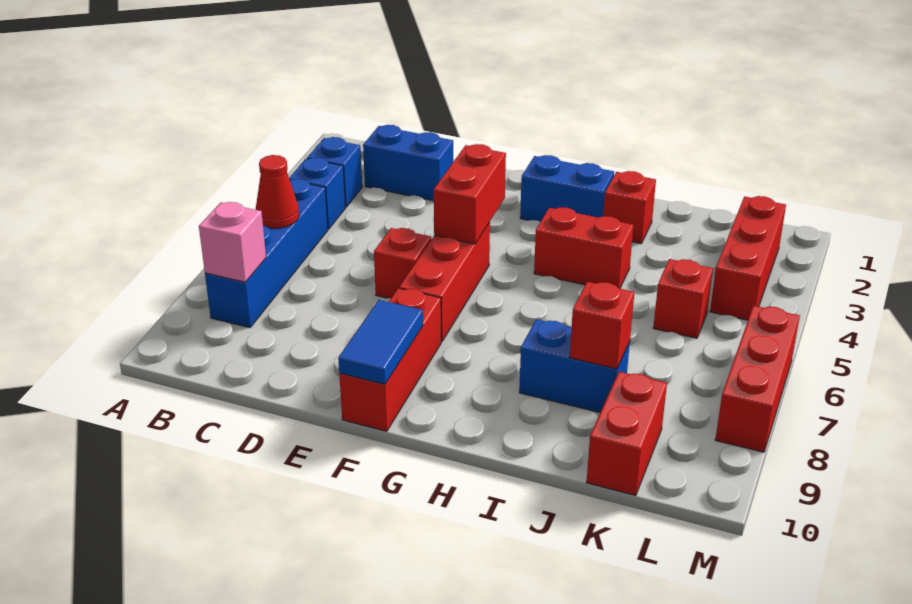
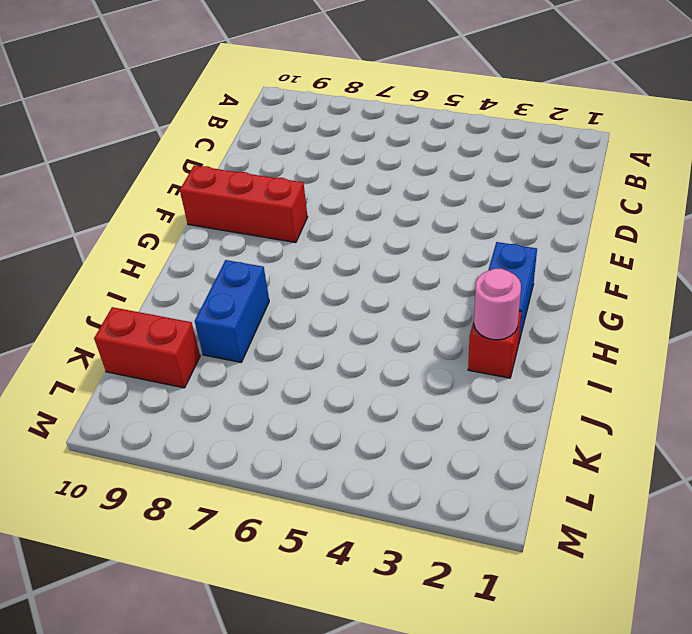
pink 1x1 round brick [474,269,521,340] -> none
none -> blue 1x1 brick [307,137,362,207]
none -> blue 1x1 brick [289,158,346,229]
none -> blue 1x4 brick [205,179,328,328]

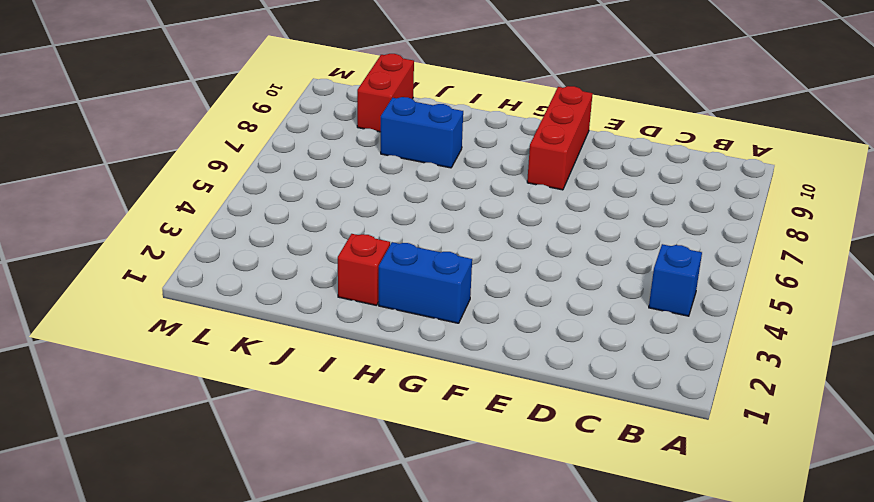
none -> blue 1x1 brick [307,137,362,207]
none -> blue 1x4 brick [205,179,328,328]
none -> blue 1x2 brick [363,125,453,201]

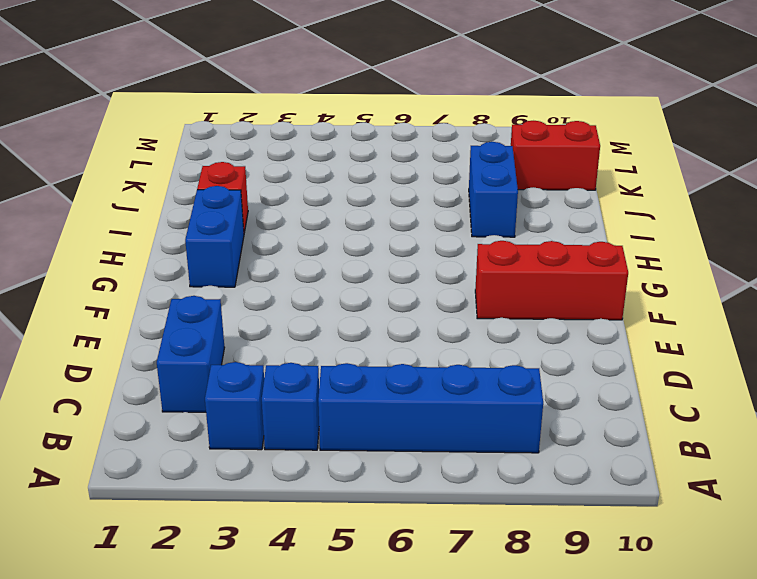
none -> red 1x1 brick [374,228,431,298]
none -> red 1x3 brick [399,222,490,341]
none -> red 1x2 brick [534,207,633,289]

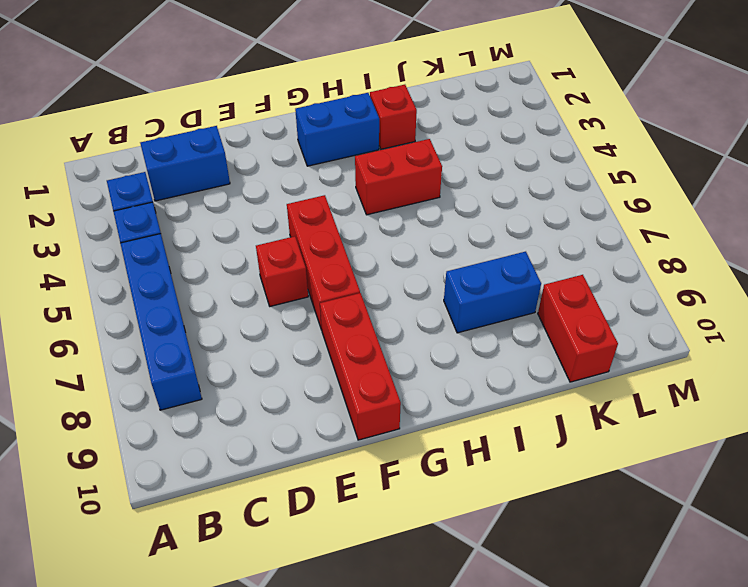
none -> red 1x1 brick [653,259,713,338]
none -> red 1x3 brick [710,196,786,320]
none -> red 1x3 brick [715,306,800,452]

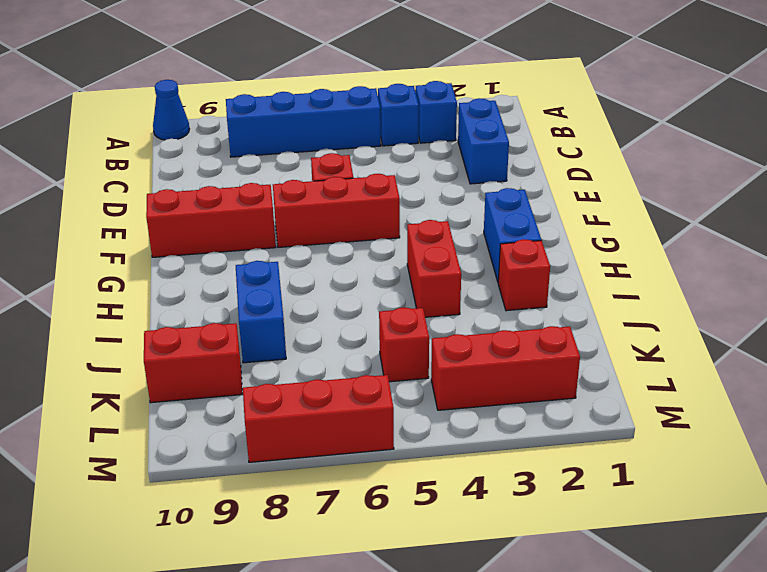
blue 1x1 cone [153,80,189,140] -> none
none -> red 1x1 cone [256,155,299,228]
none -> pink 1x1 brick [199,202,266,282]
none -> red 1x2 brick [434,144,506,244]

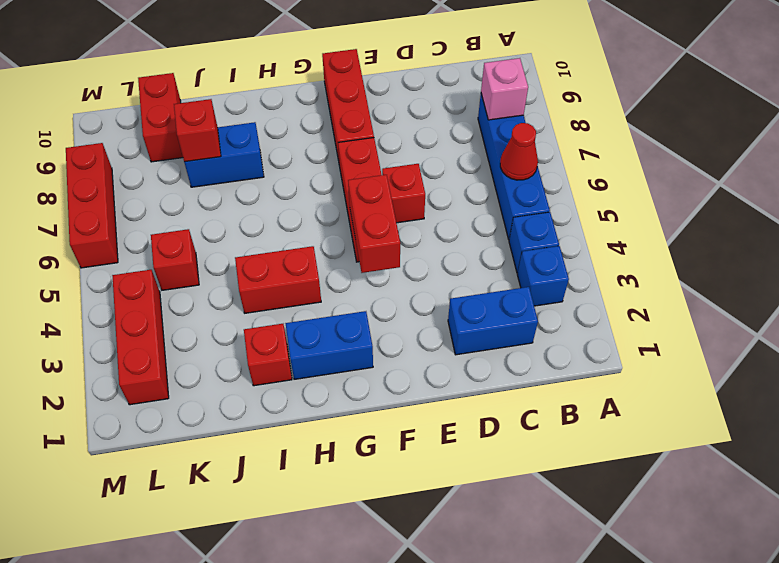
none -> blue 1x2 tile [338,300,423,384]

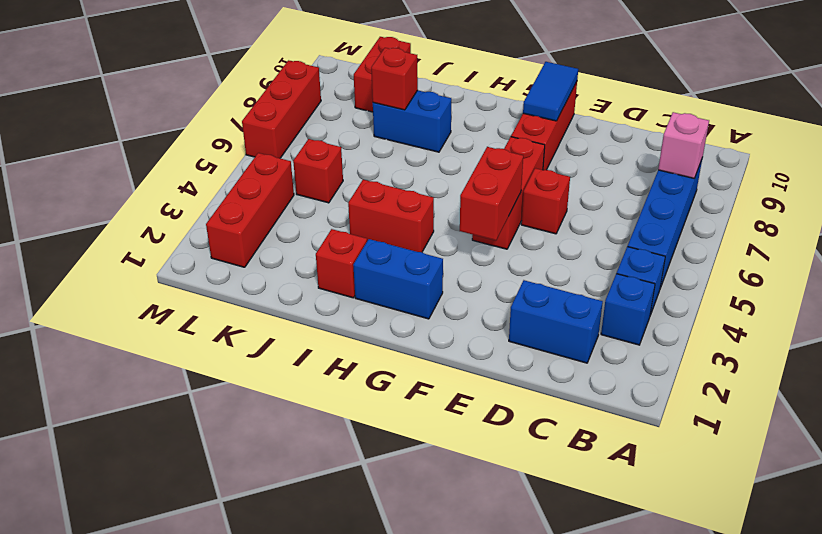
none -> red 1x1 cone [256,155,299,228]

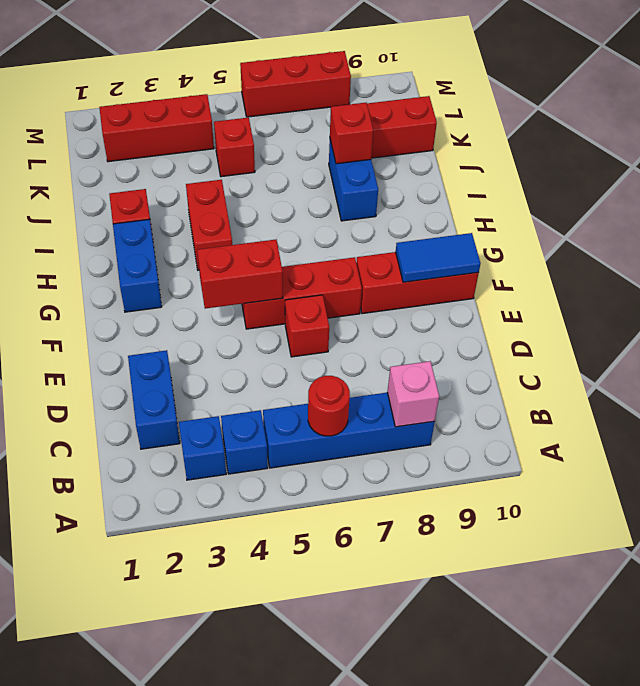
red 1x1 round brick [308,376,350,436] -> red 1x1 cone [256,155,299,228]

